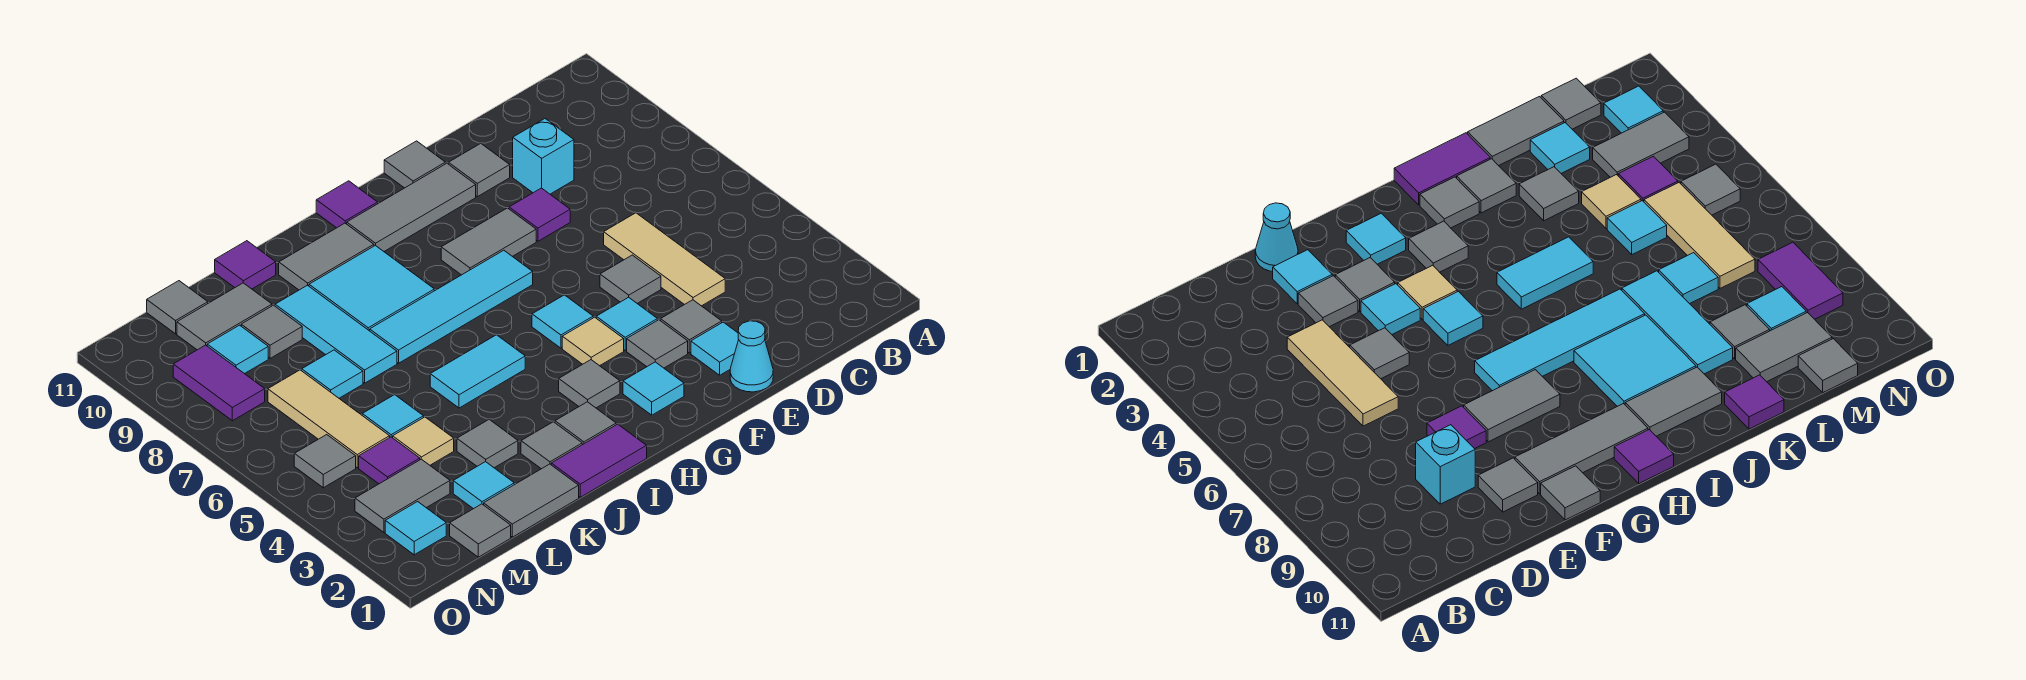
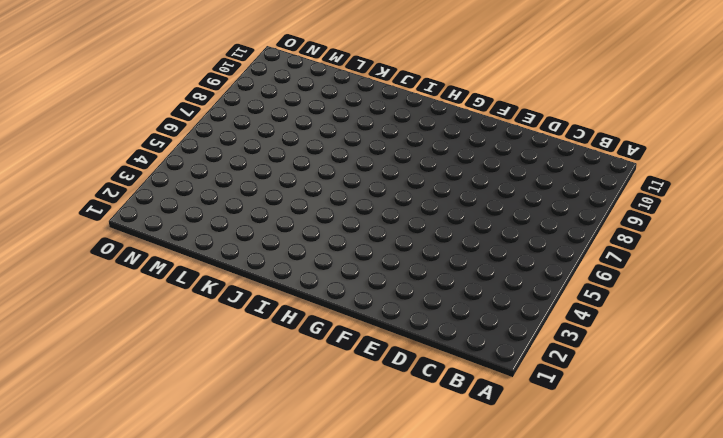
none -> tan 1x3 tile [604,213,725,306]
none -> cyan 1x1 brick [513,119,574,194]
none -> cyan 1x1 cone [730,321,773,392]
none -> cyan 1x1 tile [691,322,739,375]

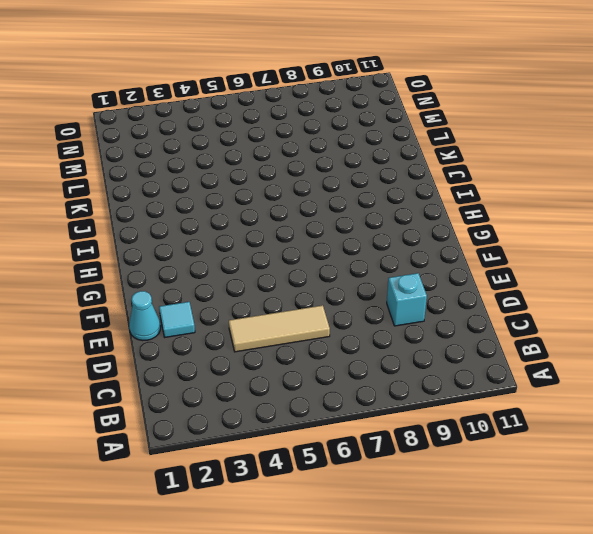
none -> grey 1x1 tile [661,300,722,353]
none -> grey 1x1 tile [600,255,661,304]
none -> purple 1x1 tile [509,188,570,241]
none -> grey 1x1 tile [449,144,510,197]

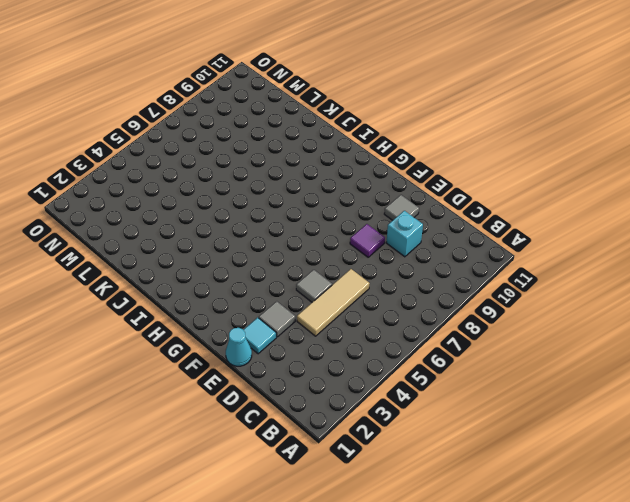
none -> grey 1x1 tile [627,320,688,368]
none -> cyan 1x1 tile [596,297,657,350]
none -> grey 1x2 tile [441,208,536,275]
none -> grey 1x3 tile [347,163,476,251]

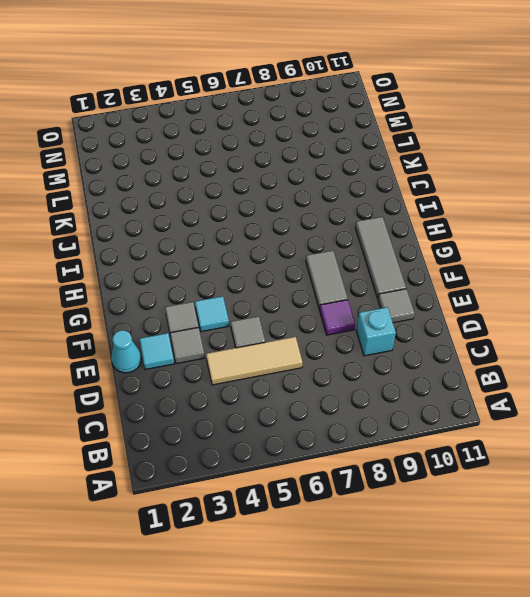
none -> grey 1x1 tile [384,141,445,188]
none -> cyan 1x1 tile [623,362,684,415]
none -> tan 1x1 tile [562,317,624,366]
none -> cyan 1x1 tile [532,295,593,348]

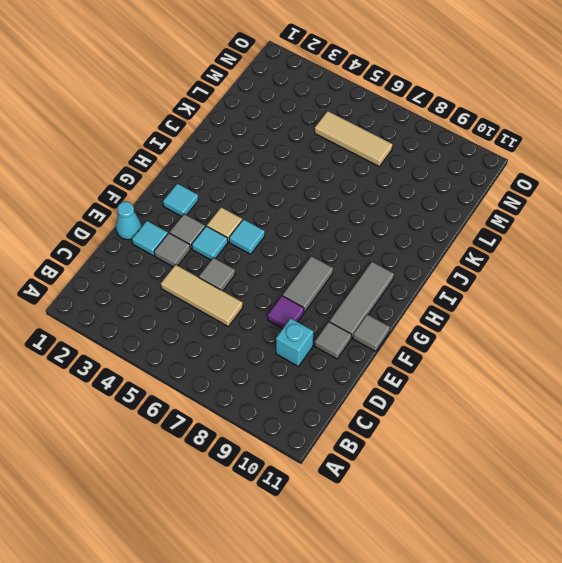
none -> cyan 1x4 tile [370,250,533,363]
none -> grey 1x1 tile [559,360,620,408]
none -> purple 1x1 tile [316,181,378,228]
none -> purple 1x2 tile [551,424,647,497]

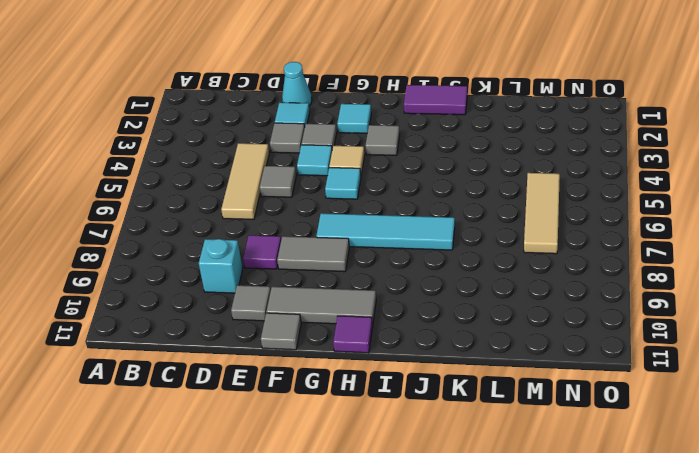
none -> grey 1x1 tile [555,402,616,445]
none -> cyan 1x2 tile [430,335,525,408]
none -> cyan 2x2 tile [309,245,434,331]
none -> grey 1x2 tile [279,223,374,290]

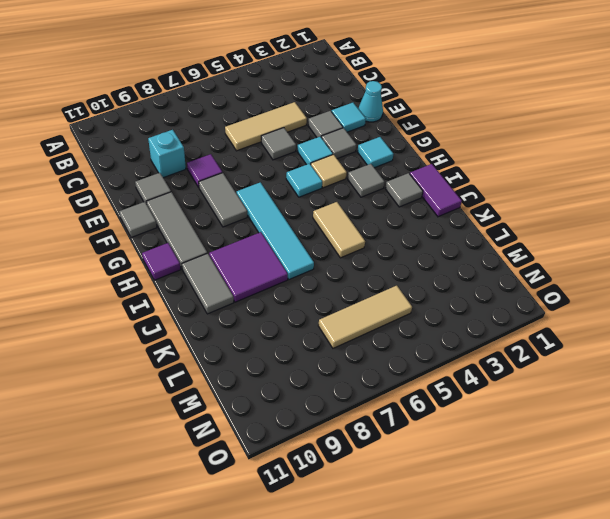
tan 1x2 tile [313,202,365,258] -> cyan 1x2 tile [430,335,525,408]
purple 2x2 tile [209,232,288,302] -> cyan 2x2 tile [309,245,434,331]
none -> grey 1x1 tile [521,422,582,469]
none -> grey 1x2 tile [484,464,579,537]
none -> grey 1x1 tile [457,420,518,468]
none -> cyan 1x3 tile [275,285,397,383]

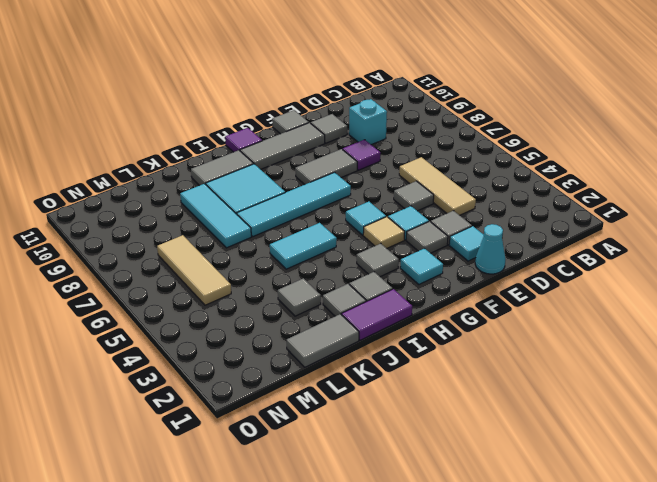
none -> purple 1x1 tile [215,241,276,289]
none -> cyan 1x1 tile [453,462,514,509]
none -> tan 1x1 tile [393,417,454,465]
none -> cyan 1x1 tile [362,395,424,438]

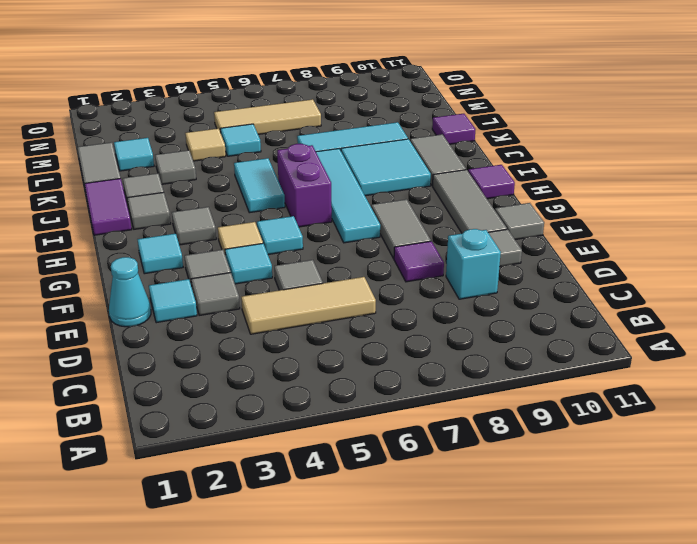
purple 1x2 brick [277,144,332,227] -> none
none -> cyan 1x1 tile [302,350,363,398]
none -> grey 1x1 tile [241,305,302,358]
none -> grey 1x2 tile [177,283,272,350]
none -> grey 1x1 tile [450,504,511,557]

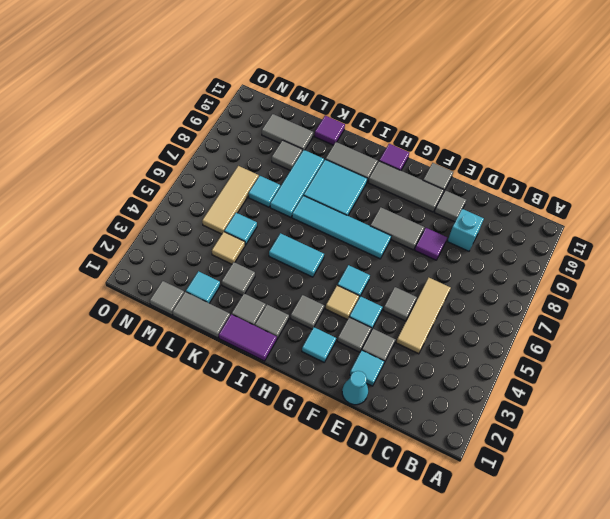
none -> grey 1x2 tile [355,459,450,532]
none -> purple 1x1 tile [359,437,420,484]
none -> cyan 1x1 tile [207,325,268,374]
none -> grey 1x1 tile [147,281,208,334]

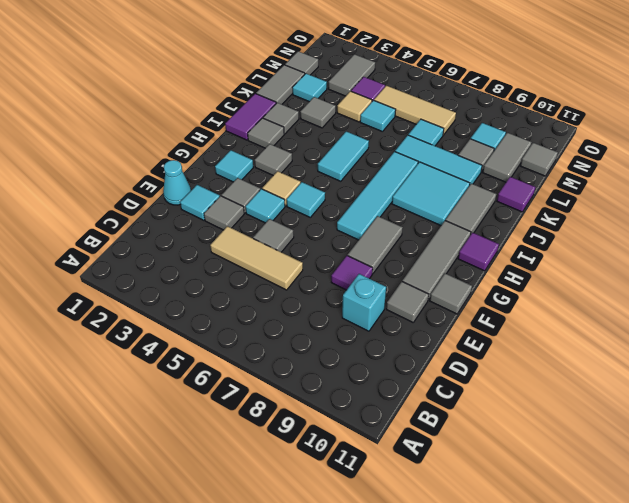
none -> cyan 1x1 tile [385,502,446,555]
none -> grey 1x1 tile [294,435,356,488]
none -> purple 1x2 tile [173,345,265,421]

